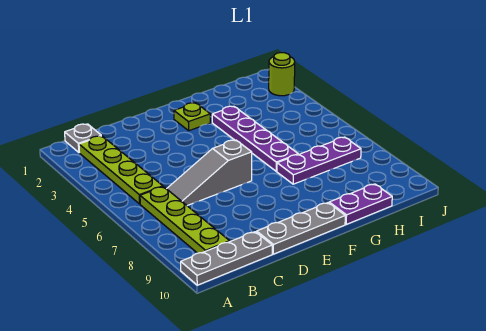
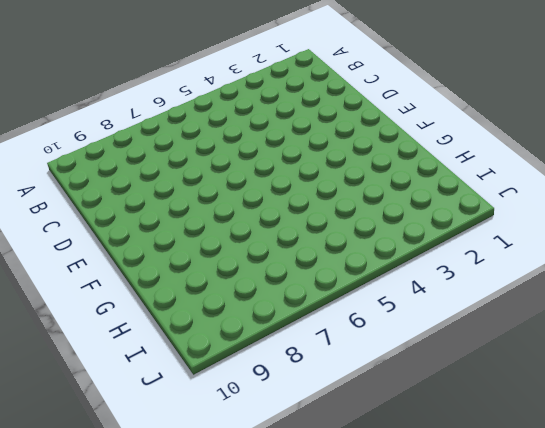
none -> grey 1x3 plate [181,232,272,285]
none -> grey 1x1 plate [65,124,101,152]

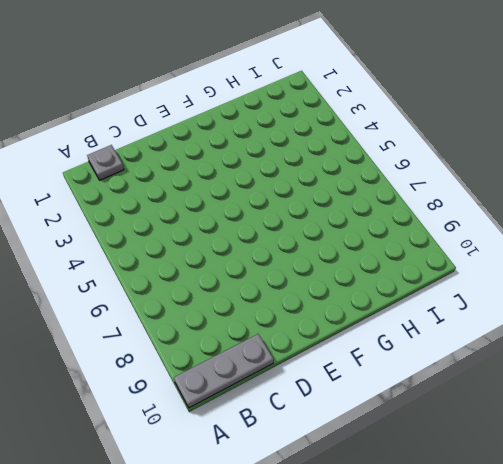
none -> lime 1x4 plate [79,136,163,204]
none -> lime 1x4 plate [140,187,230,253]

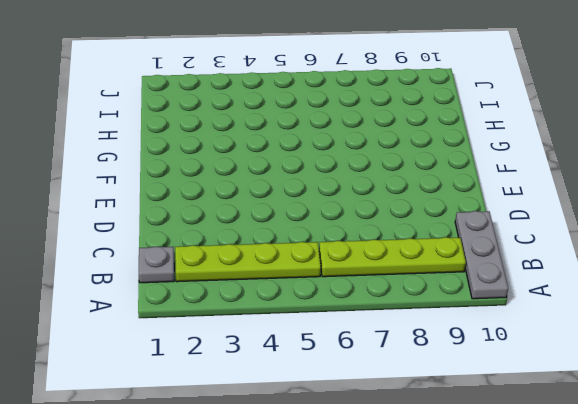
none -> grey 1x3 slope [167,140,252,206]
none -> grey 1x3 plate [257,203,345,254]

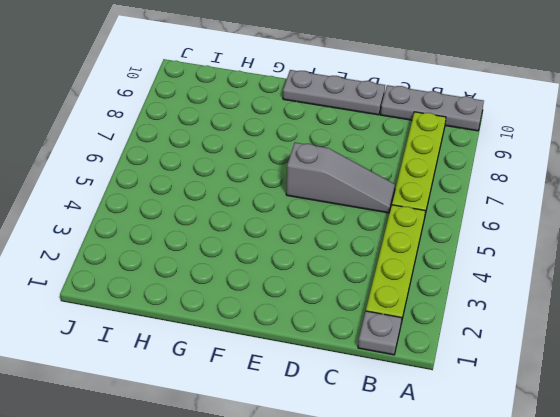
none -> lime 1x1 plate [174,103,211,131]
none -> purple 1x4 plate [212,106,298,171]

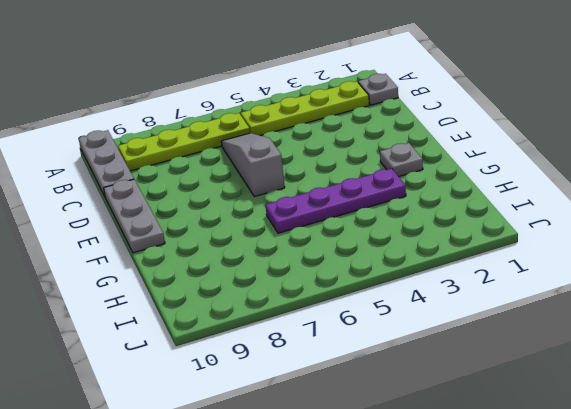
grey 1x1 plate [380,143,423,177] -> lime 1x1 plate [174,103,211,131]
none -> purple 1x3 plate [277,137,361,184]
none -> purple 1x2 plate [329,184,392,224]

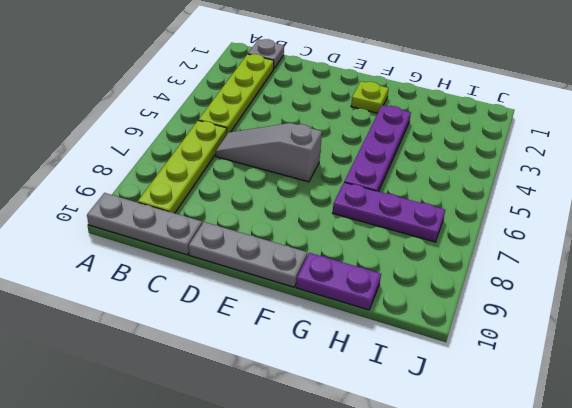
none -> lime 1x1 round brick [269,53,295,96]

